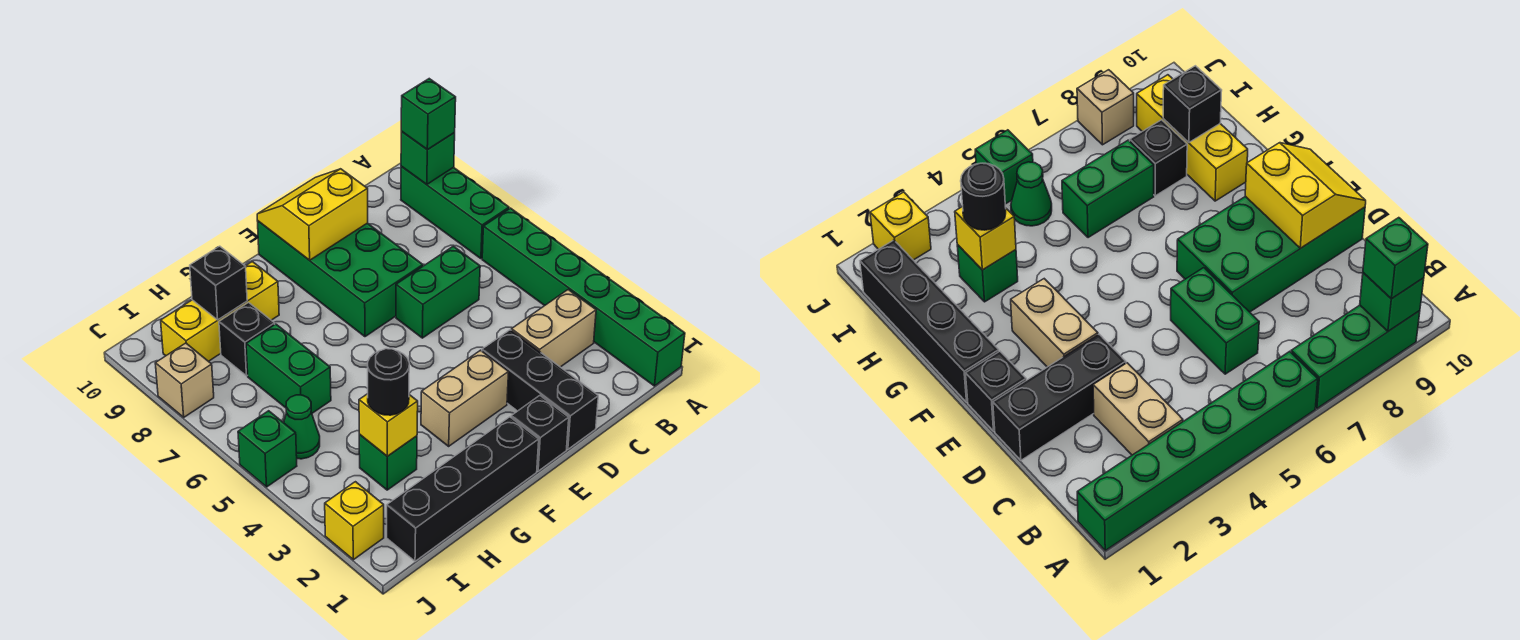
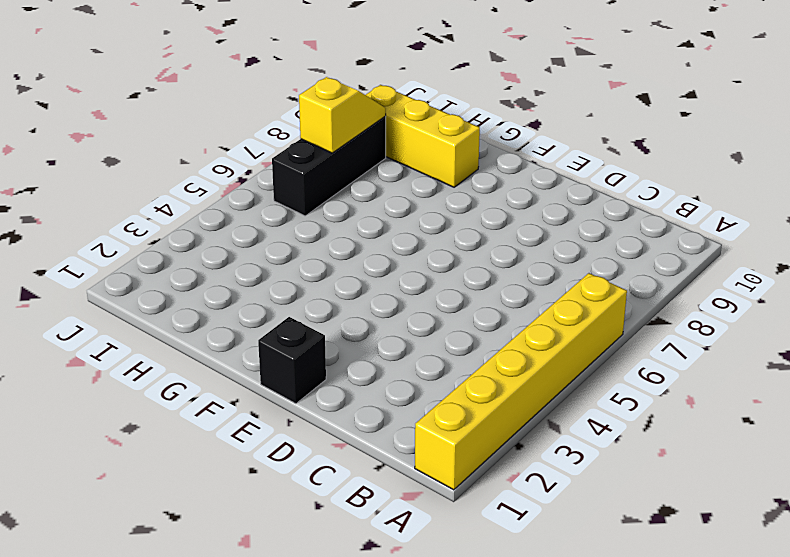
yellow 1x6 brick [415,273,627,490] -> green 1x6 brick [482,208,685,386]
black 1x3 brick [272,117,386,216] -> black 1x3 brick moved to [482,330,598,449]
yellow 1x2 slope [299,77,386,153] -> none
none -> green 1x3 brick [401,167,509,259]
none -> tan 1x2 brick [511,290,596,367]
none -> green 1x2 brick [396,246,480,338]

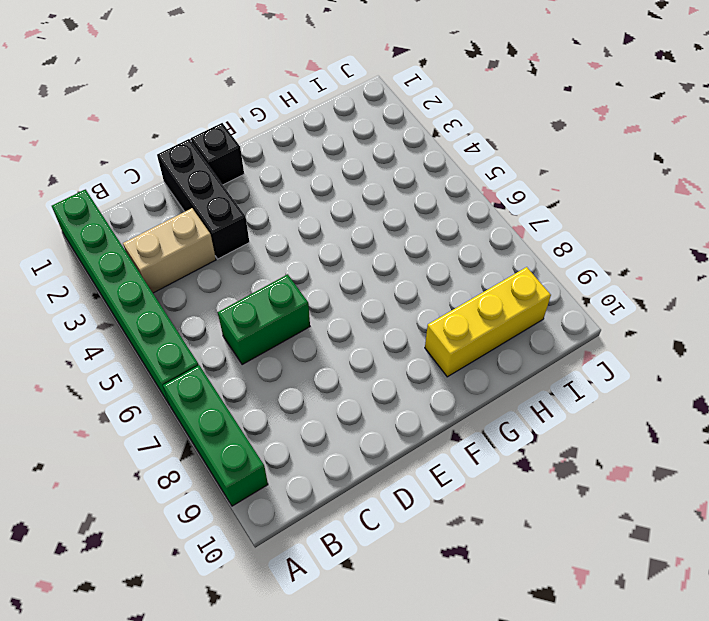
none -> green 2x4 brick [258,221,423,337]
none -> tan 1x2 brick [421,350,509,446]
none -> black 1x4 brick [387,417,539,561]

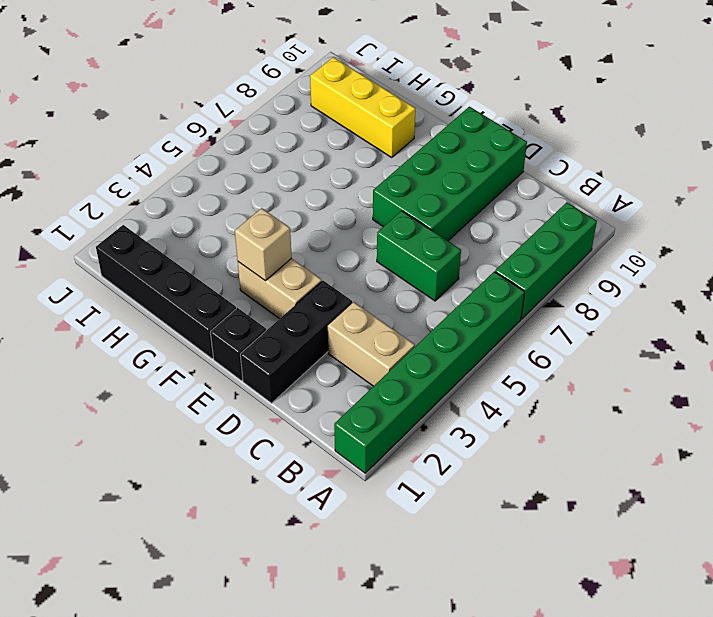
tan 1x1 brick [235,208,292,281] -> tan 1x1 brick moved to [155,343,214,417]
none -> green 1x1 brick [359,435,417,490]
none -> green 1x2 brick [246,324,331,413]
none -> black 1x1 brick [219,303,275,376]

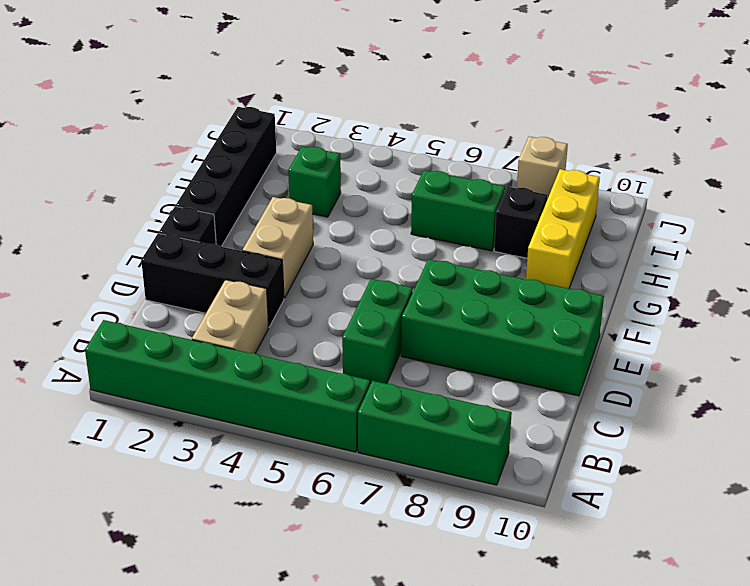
none -> green 1x1 cone [284,395,320,459]
none -> yellow 1x1 brick [325,482,384,560]
none -> green 1x1 brick [238,411,297,487]

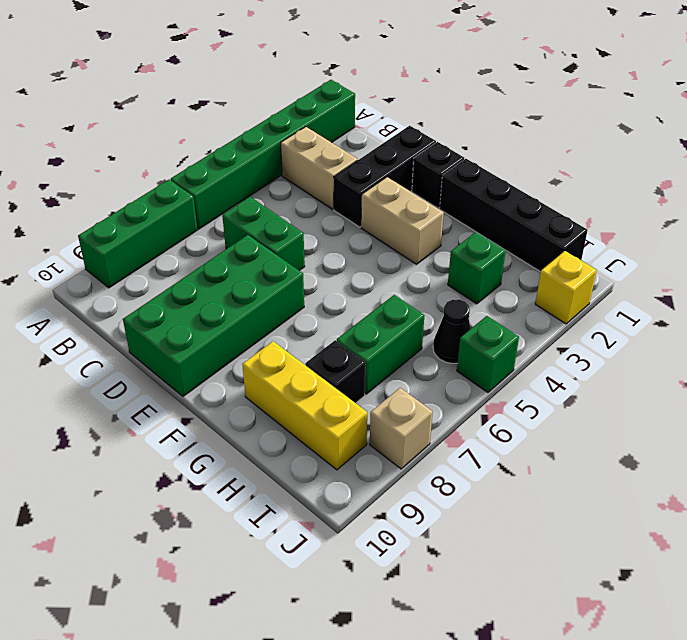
black 1x1 cone [433,299,471,363] -> green 1x1 cone [284,395,320,459]
none -> green 1x1 brick [401,132,455,185]
none -> yellow 2x2 slope [257,169,368,260]
none -> yellow 1x1 brick [359,394,418,456]

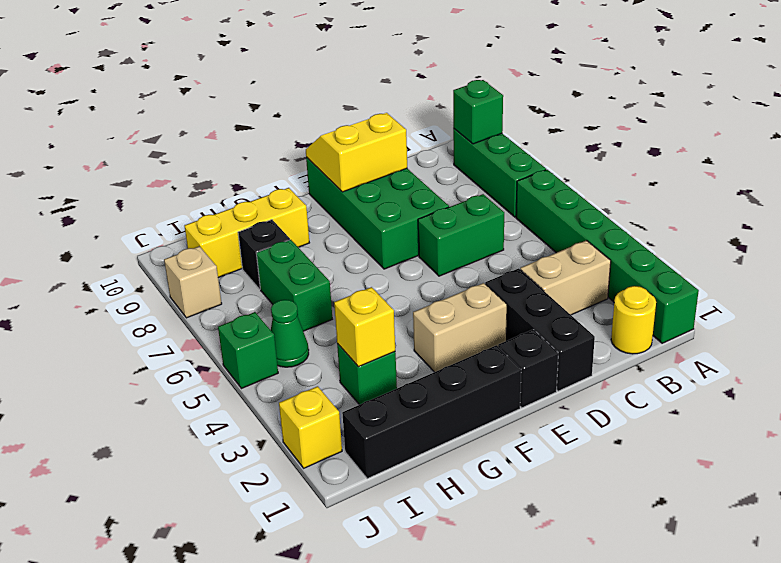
yellow 1x1 round brick [611,286,656,354] -> none
none -> black 1x1 brick [190,246,247,320]
none -> green 1x1 brick [401,79,456,150]
none -> black 1x1 round brick [368,349,409,415]

